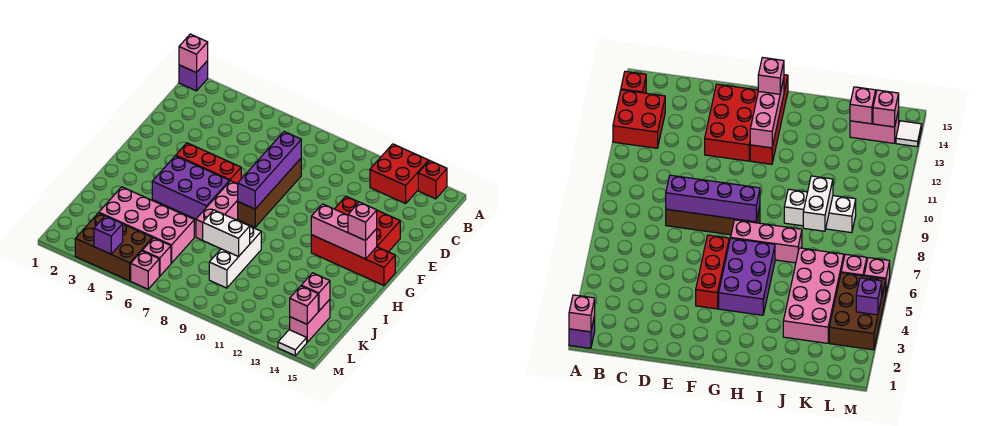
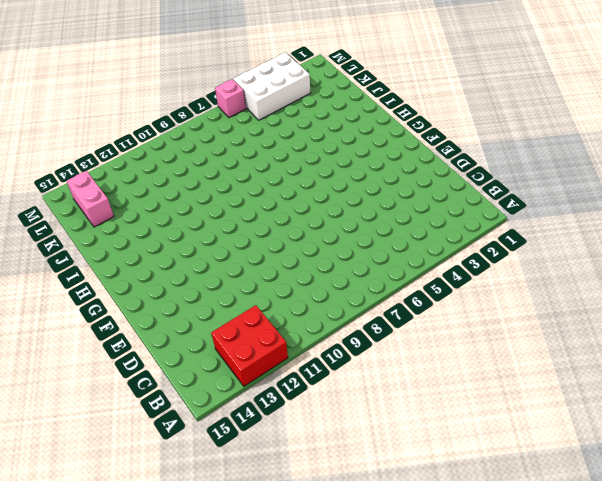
white 2x3 brick [233,52,310,120] -> brown 2x3 brick [75,213,153,281]
none -> purple 1x1 brick [179,61,208,91]
none -> red 1x1 brick [418,161,447,199]
none -> brown 1x4 brick [238,159,301,227]

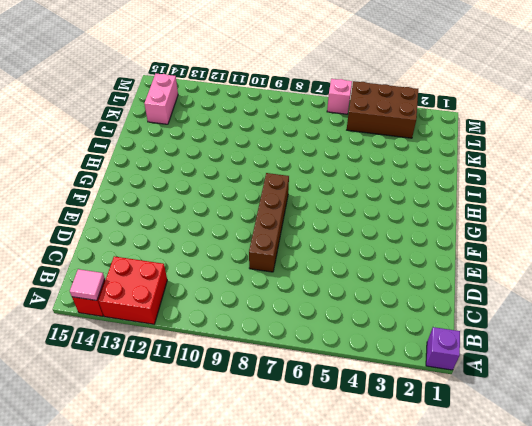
pink 1x1 tile [70,269,105,300] -> none
none -> red 2x3 brick [335,196,400,252]
none -> red 1x3 brick [176,143,241,184]
none -> purple 2x3 brick [152,156,230,219]

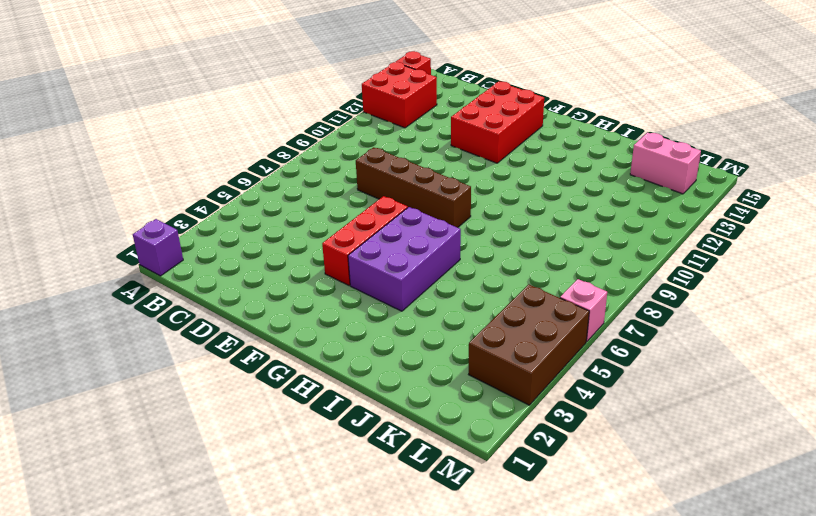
none -> pink 1x3 brick [196,181,238,240]
none -> red 1x4 brick [311,235,395,286]
none -> white 1x3 brick [209,226,261,288]

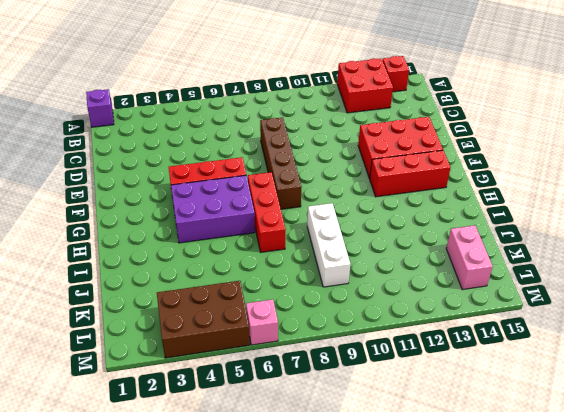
red 1x3 brick [248,172,286,252] -> pink 1x3 brick [196,181,238,240]
red 1x3 brick [370,150,451,197] -> red 1x4 brick [311,235,395,286]
none -> pink 2x4 brick [99,187,194,263]
none -> pink 1x1 brick [142,238,171,276]
none -> white 1x1 tile [278,330,307,356]

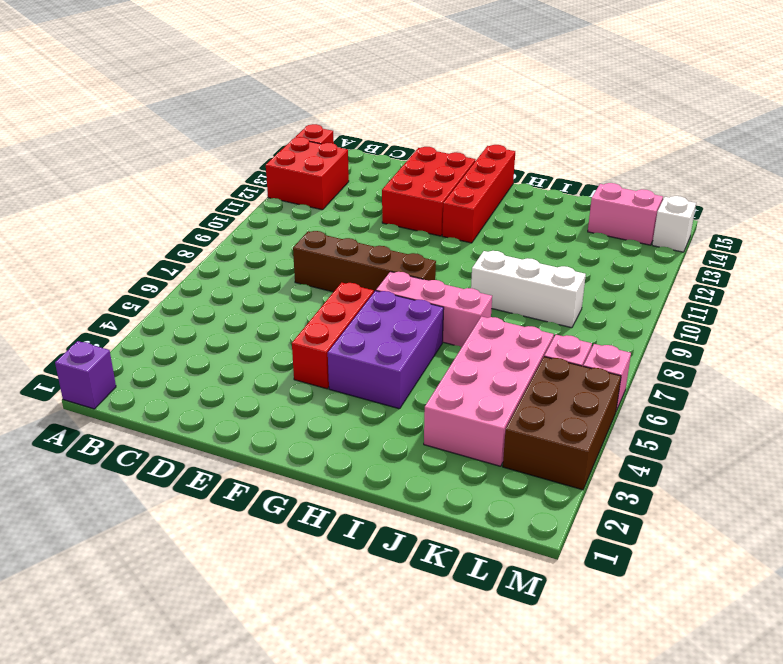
white 1x1 brick [652,196,696,252] -> white 1x1 tile [278,330,307,356]
none -> pink 1x1 brick [179,34,208,73]
none -> purple 1x4 brick [238,132,301,209]
none -> pink 1x3 brick [311,204,377,259]

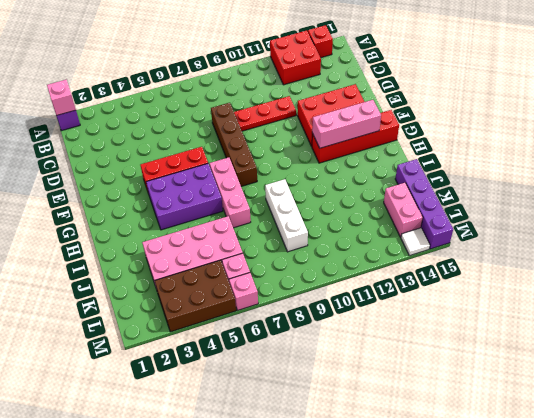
red 1x3 plate [234,96,296,131] -> none
purple 1x4 brick [395,159,453,249] -> purple 1x4 brick moved to [238,132,301,209]
none -> white 1x2 brick [203,210,250,257]
none -> pink 1x1 brick [301,273,330,311]
none -> pink 1x1 brick [290,286,318,324]

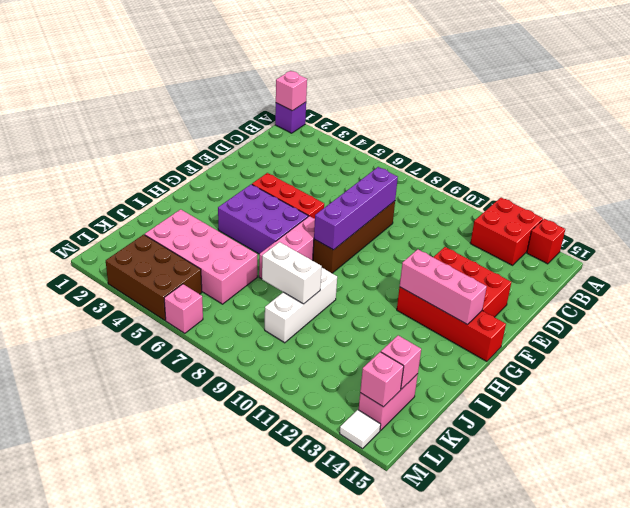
none -> pink 1x1 brick [142,238,171,276]
none -> purple 1x1 brick [94,216,123,254]
none -> pink 1x1 brick [348,202,377,241]

